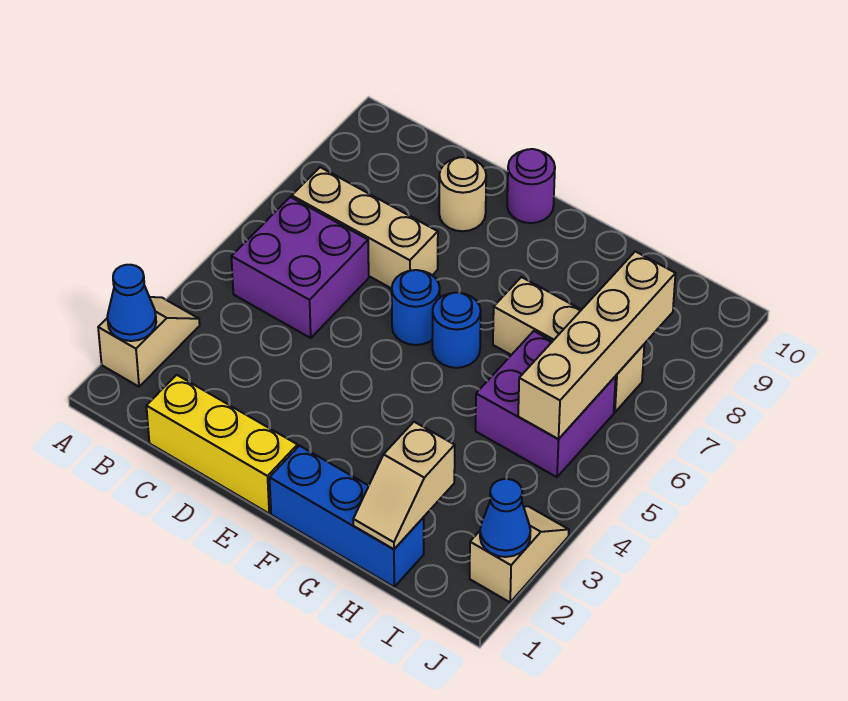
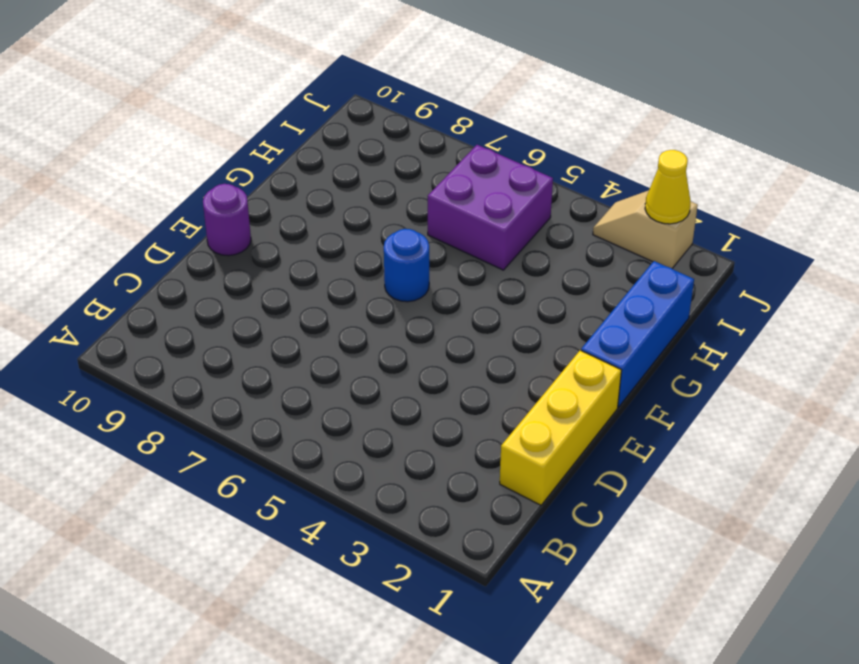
yellow 1x1 cone [645,150,691,224] -> blue 1x1 cone [480,479,530,557]
none -> tan 1x2 slope [98,297,200,387]
none -> purple 2x2 brick [231,197,369,338]
none -> tan 1x3 brick [292,167,438,289]

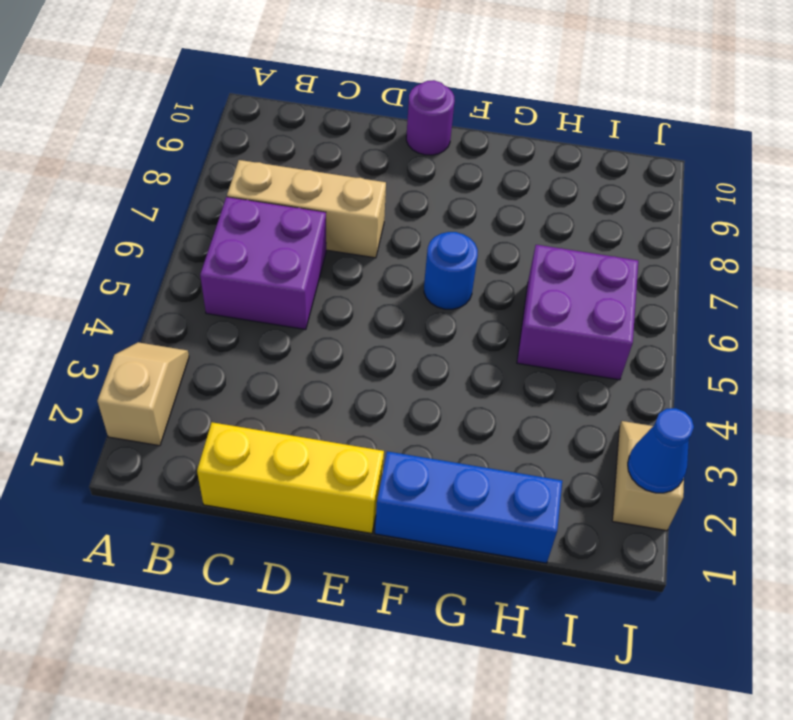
none -> tan 1x1 round brick [439,157,486,231]
none -> blue 1x1 round brick [392,270,440,345]
none -> tan 1x3 brick [493,277,644,412]

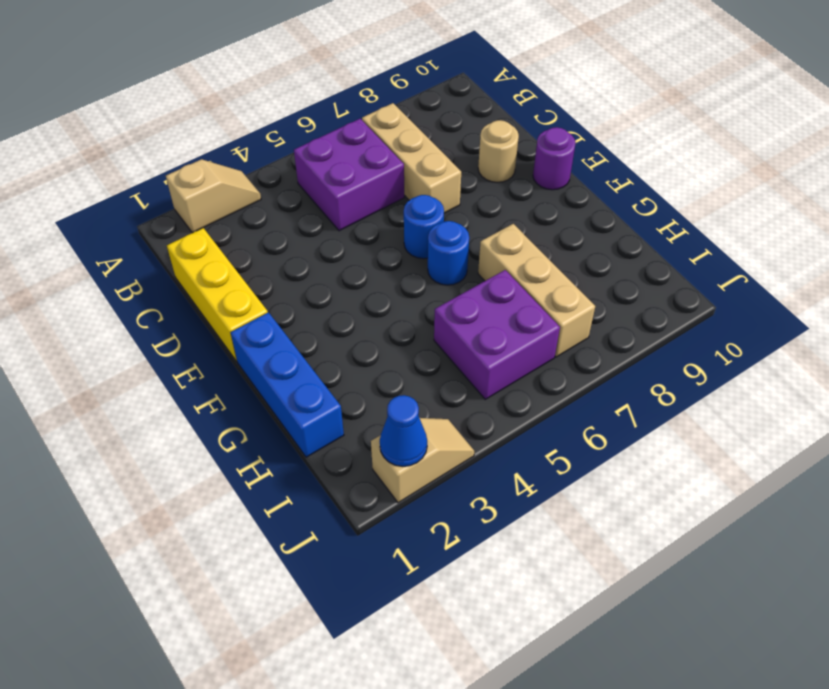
none -> blue 1x1 cone [107,265,156,341]
none -> tan 1x2 slope [353,422,455,549]
none -> tan 1x4 brick [518,251,676,439]

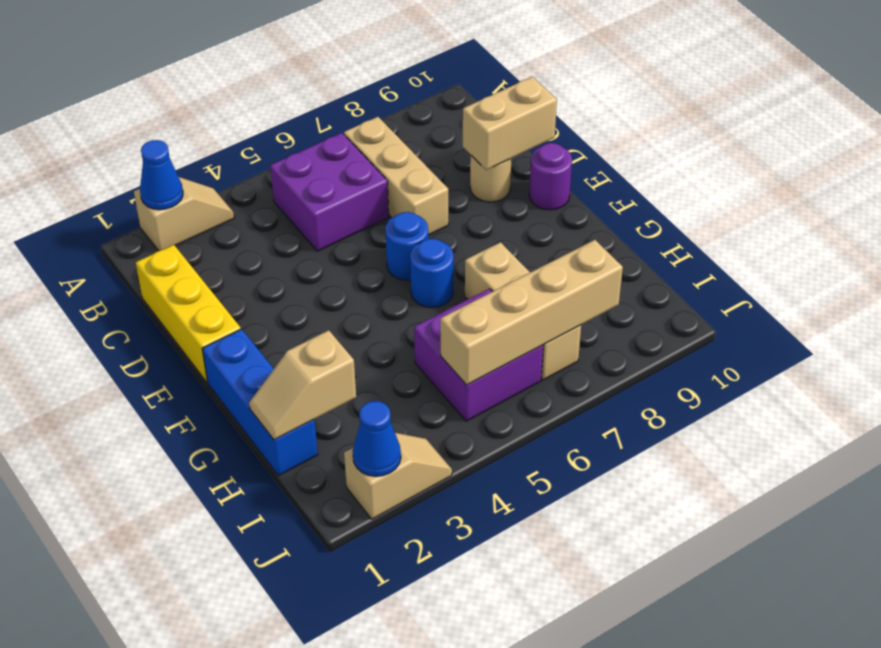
tan 1x2 brick [463,77,557,170] -> none

